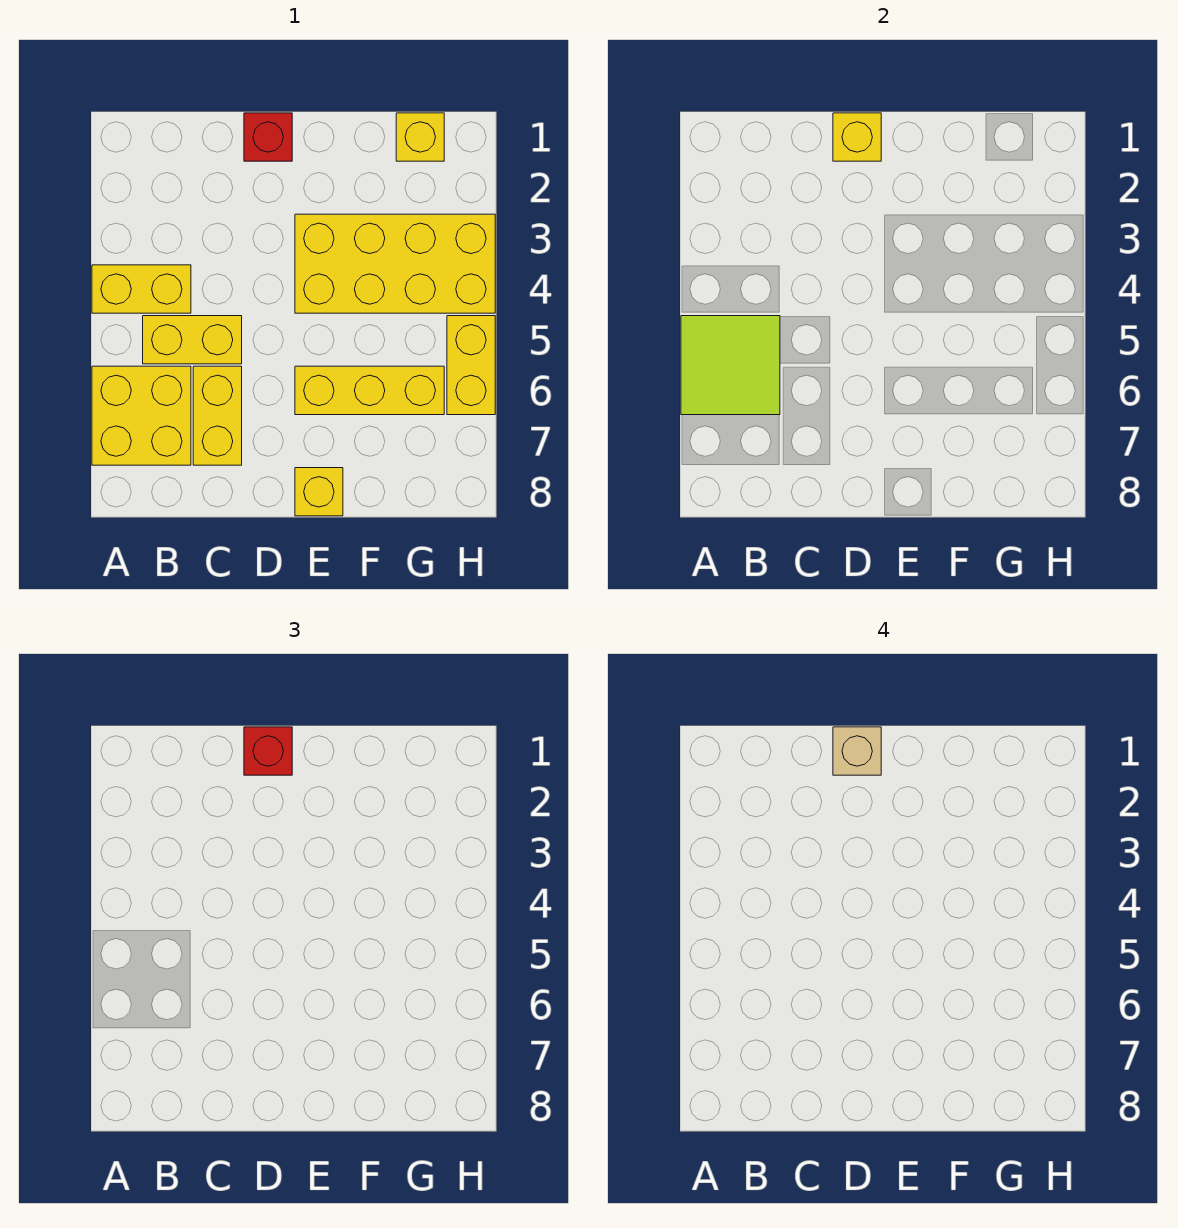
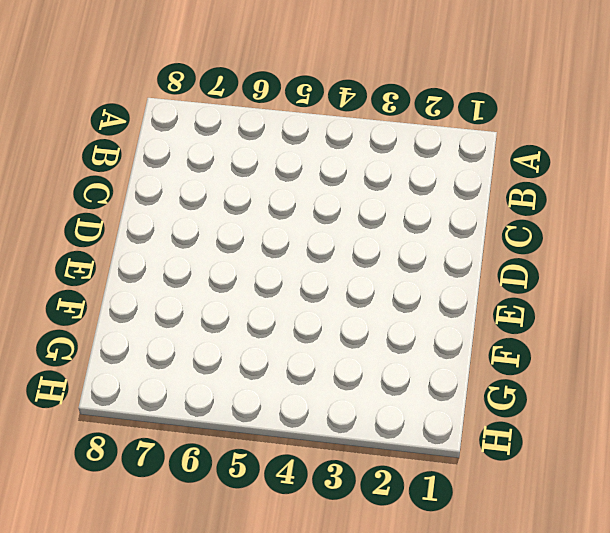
none -> yellow 1x2 brick [92,265,191,313]
none -> yellow 2x2 brick [92,366,191,465]
none -> yellow 1x2 brick [143,316,242,364]

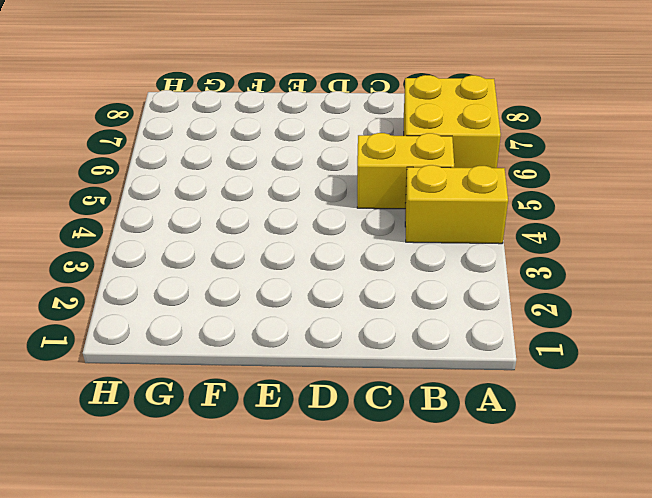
none -> yellow 1x2 brick [193,366,242,465]
none -> red 1x1 brick [244,113,292,161]
none -> yellow 2x4 brick [295,214,495,313]

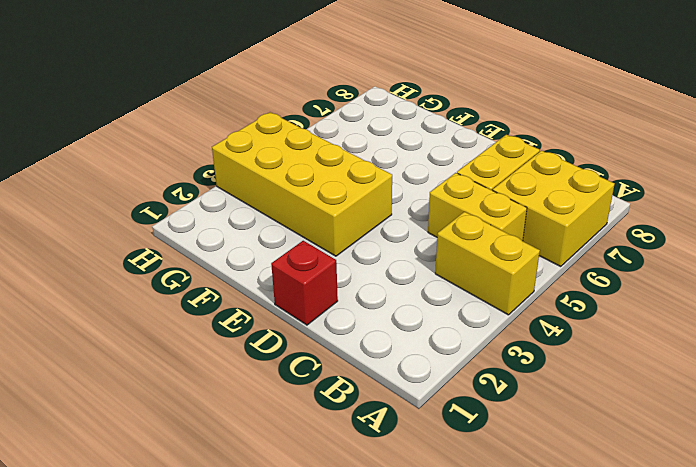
none -> yellow 1x3 brick [295,366,444,415]
none -> yellow 1x1 brick [295,468,343,516]
none -> yellow 1x1 brick [396,113,444,161]

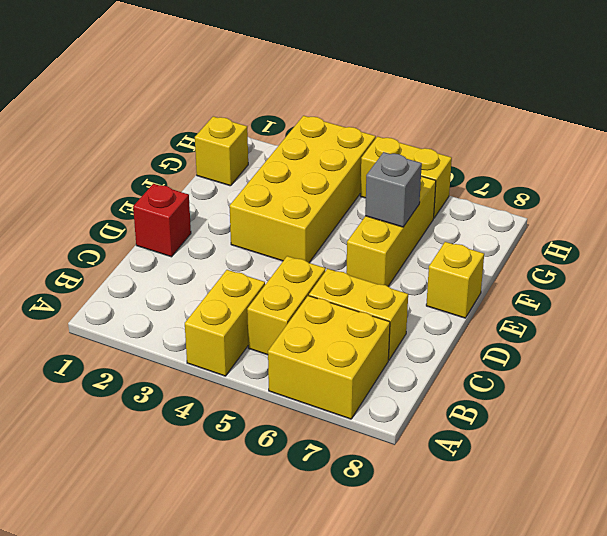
grey 1x1 brick [365,152,422,227] -> none
none -> lime 2x2 tile [681,316,780,415]
none -> yellow 1x1 brick [833,113,881,161]
none -> red 1x1 brick [244,727,292,775]

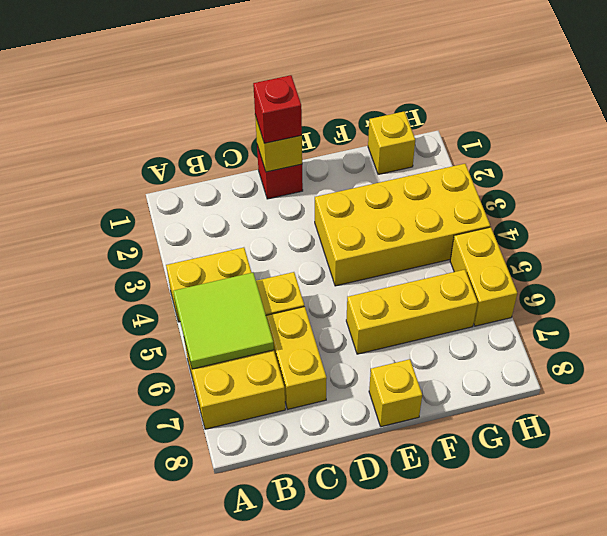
none -> tan 1x1 brick [833,727,881,775]

